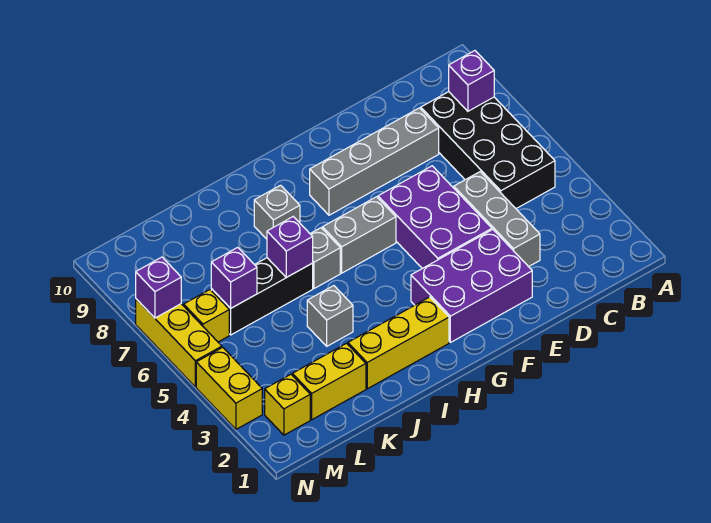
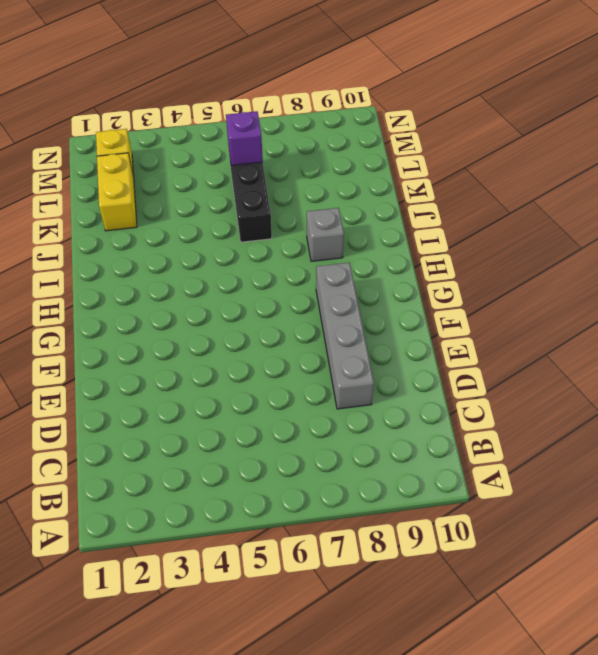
none -> black 2x4 brick [421,92,555,209]
none -> grey 1x3 brick [454,172,540,267]
none -> purple 2x3 brick [411,230,532,342]

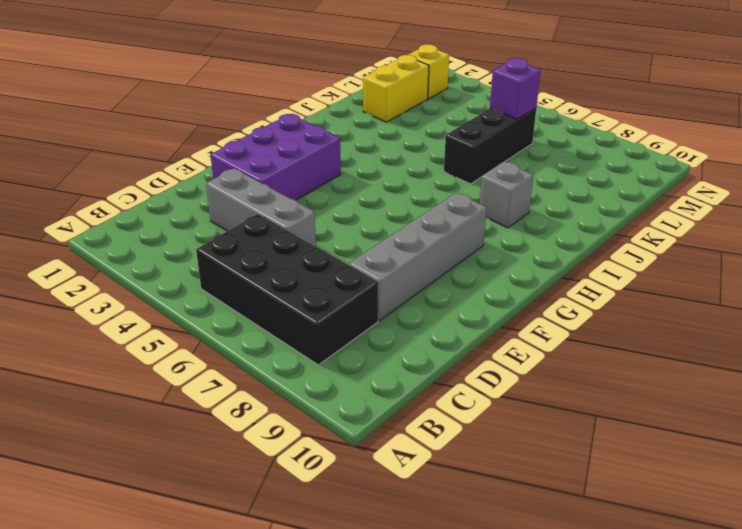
none -> purple 2x3 brick [378,166,492,269]
none -> grey 1x2 brick [322,197,396,273]
none -> yellow 1x3 brick [348,297,449,389]

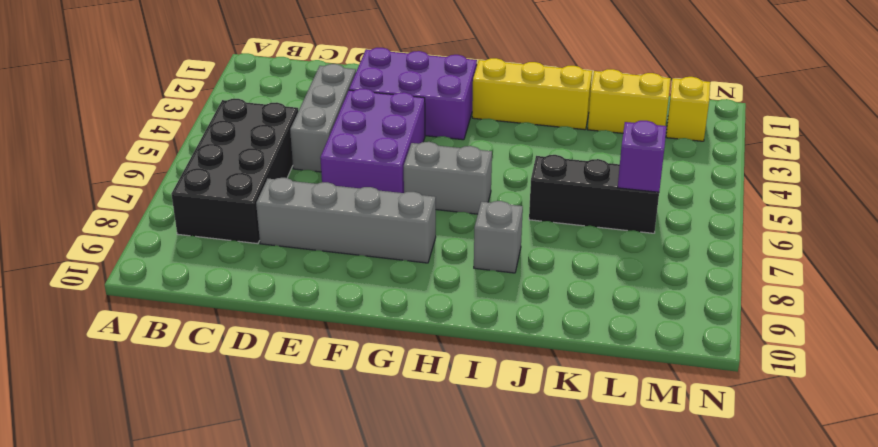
none -> grey 1x1 brick [310,228,340,288]
none -> grey 1x1 brick [307,286,353,346]
none -> yellow 1x1 brick [184,290,229,342]

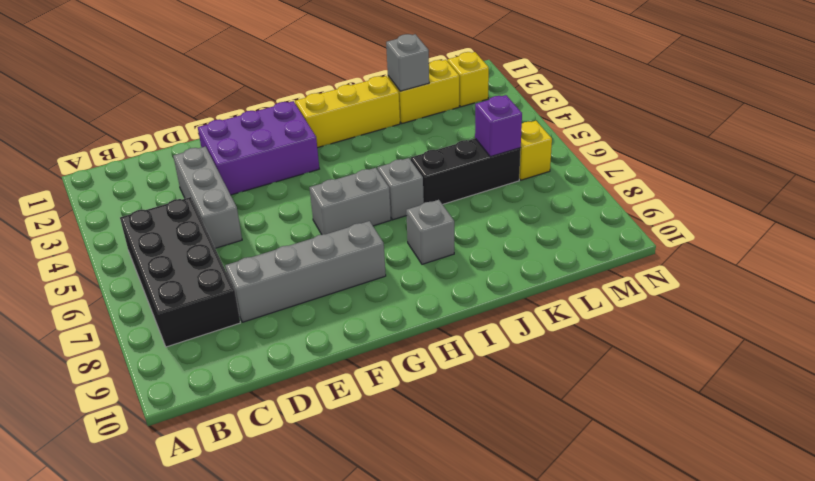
grey 1x1 brick [386,34,429,91] -> grey 1x1 brick moved to [307,286,353,346]
none -> purple 2x3 brick [378,166,492,269]
none -> yellow 1x2 brick [196,347,262,429]
none -> yellow 1x3 brick [136,299,222,387]

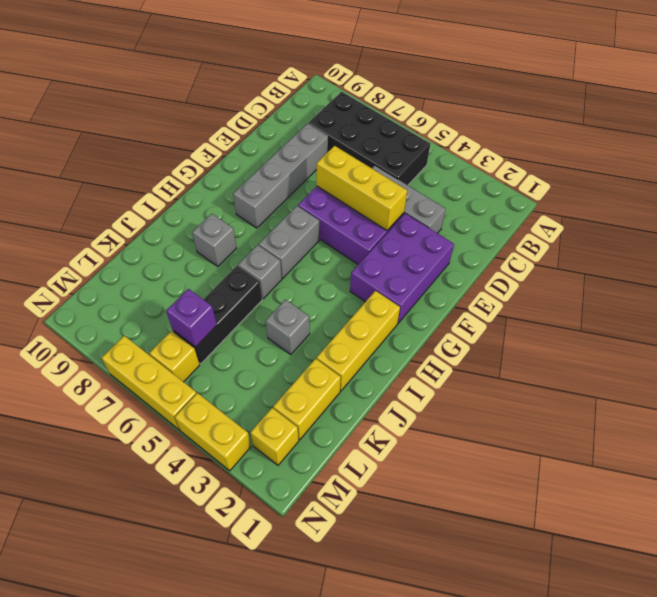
yellow 1x3 brick [316,146,407,230] -> none
none -> purple 1x1 brick [449,51,494,111]
none -> purple 1x1 brick [267,217,313,277]
none -> purple 1x1 brick [136,257,181,318]

